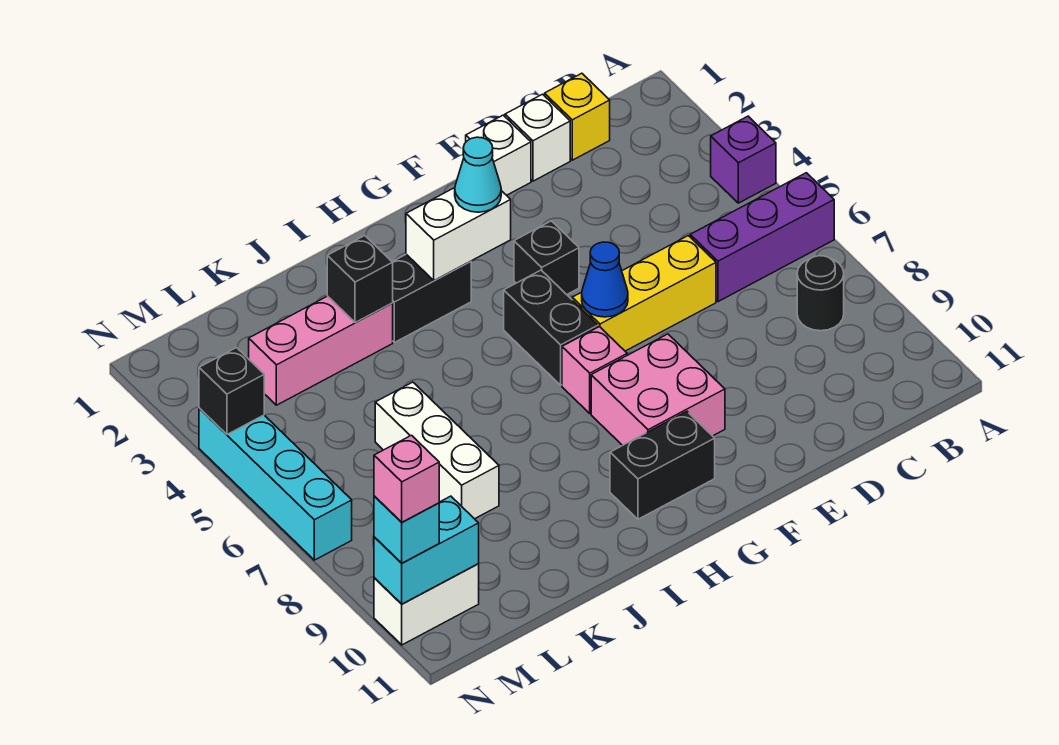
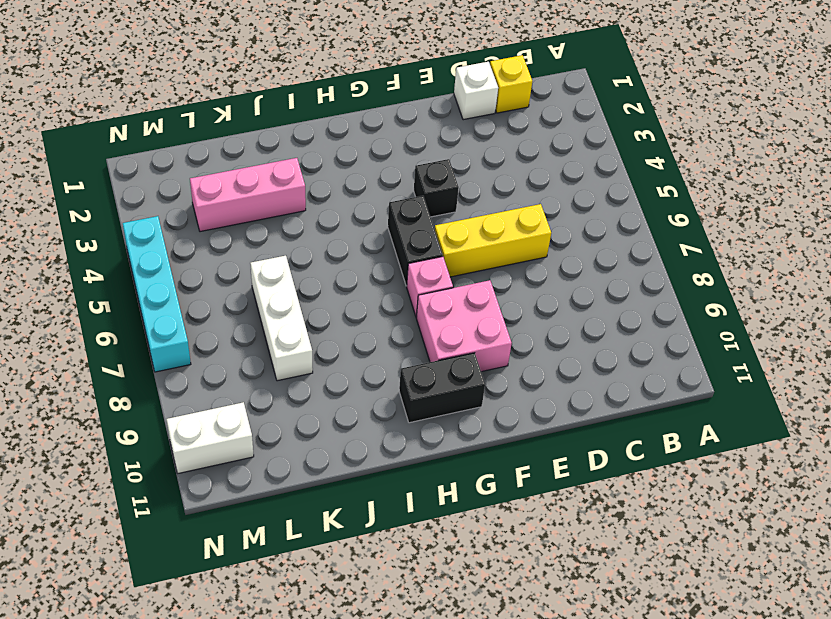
none -> purple 1x1 brick [711,116,776,203]
none -> purple 1x3 brick [690,173,834,302]
none -> black 1x1 round brick [797,256,844,331]

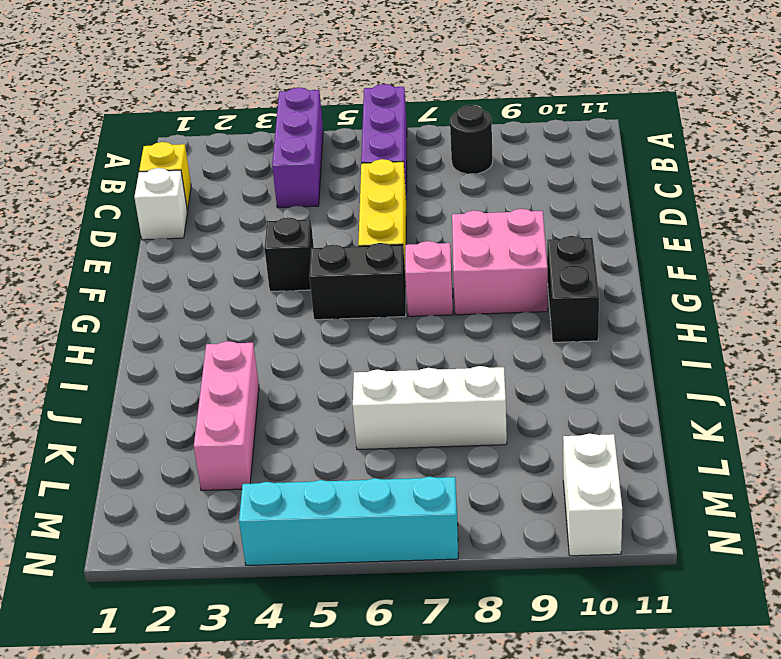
purple 1x3 brick [272,87,323,208] -> purple 1x1 brick [711,116,776,203]
none -> white 1x1 brick [466,115,531,195]
none -> black 1x2 brick [393,254,471,342]
none -> blue 1x1 cone [582,242,628,317]

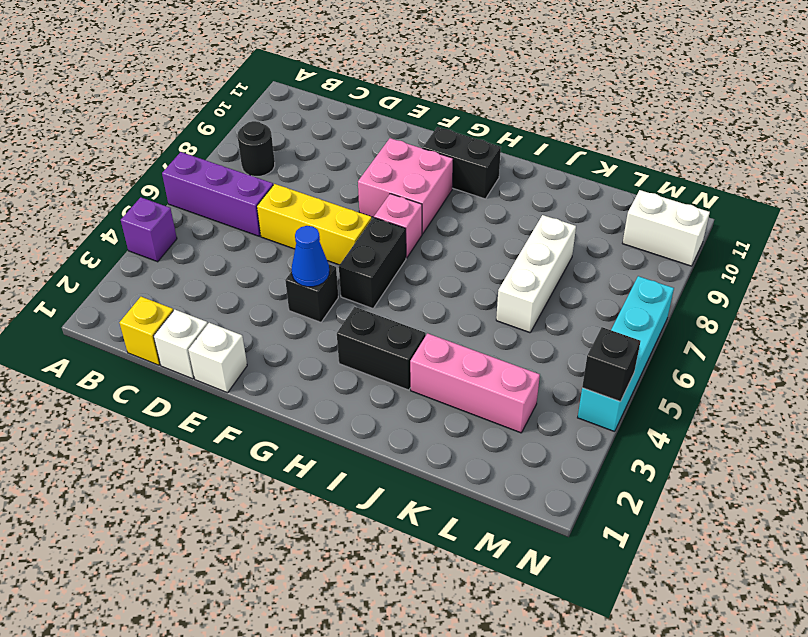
blue 1x1 cone [292,226,329,287] -> blue 1x1 cone moved to [582,242,628,317]
none -> white 1x2 brick [406,188,511,280]
none -> black 1x1 brick [327,236,393,323]
none -> cyan 1x2 brick [374,496,479,604]

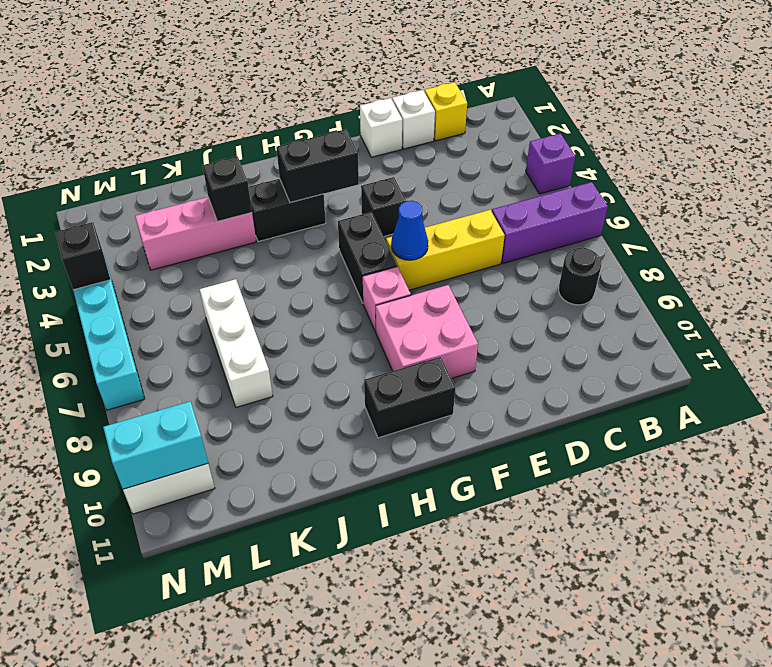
black 1x2 brick [276,129,359,203] -> white 1x2 brick [406,188,511,280]
none -> cyan 1x1 cone [455,137,501,212]
none -> cyan 1x1 brick [374,496,439,563]
none -> pink 1x1 brick [374,435,439,522]

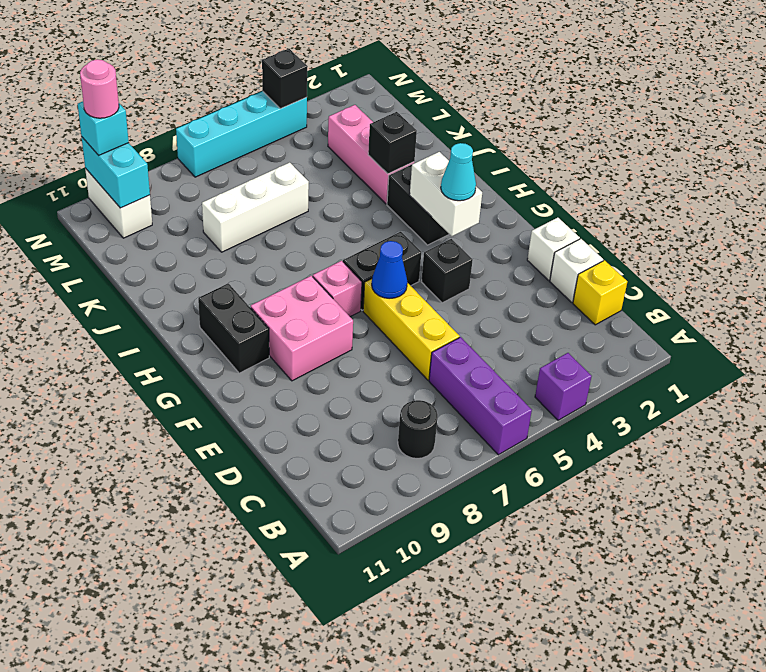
pink 1x1 round brick [80,59,119,118] -> pink 1x1 brick [374,435,439,522]

